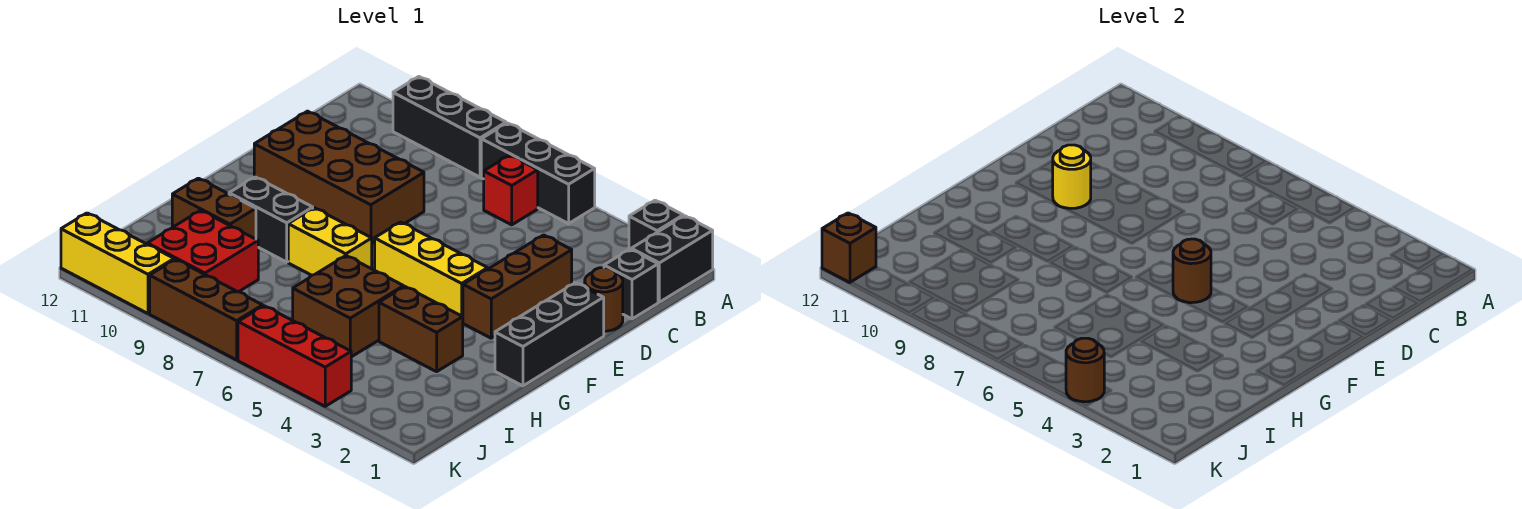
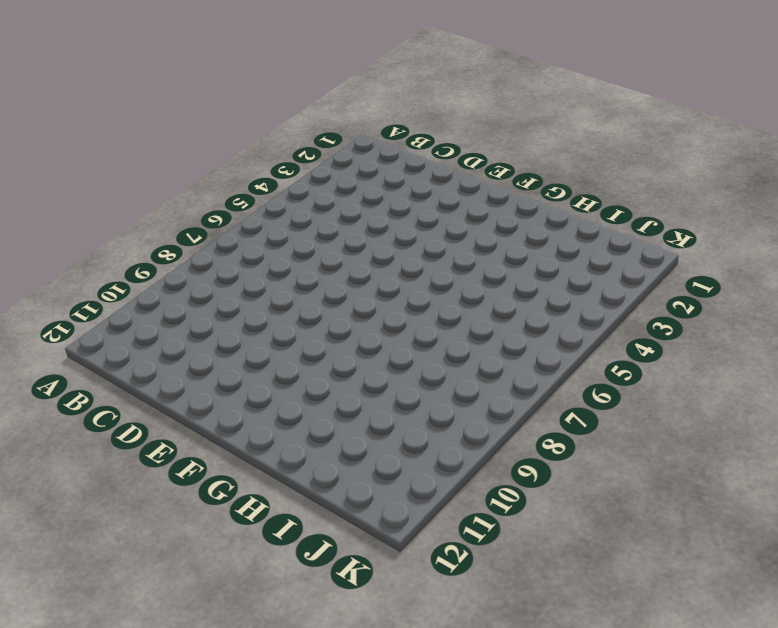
none -> black 1x2 brick [631,216,713,302]
none -> black 1x1 brick [629,200,683,249]
none -> black 1x3 brick [481,123,595,224]

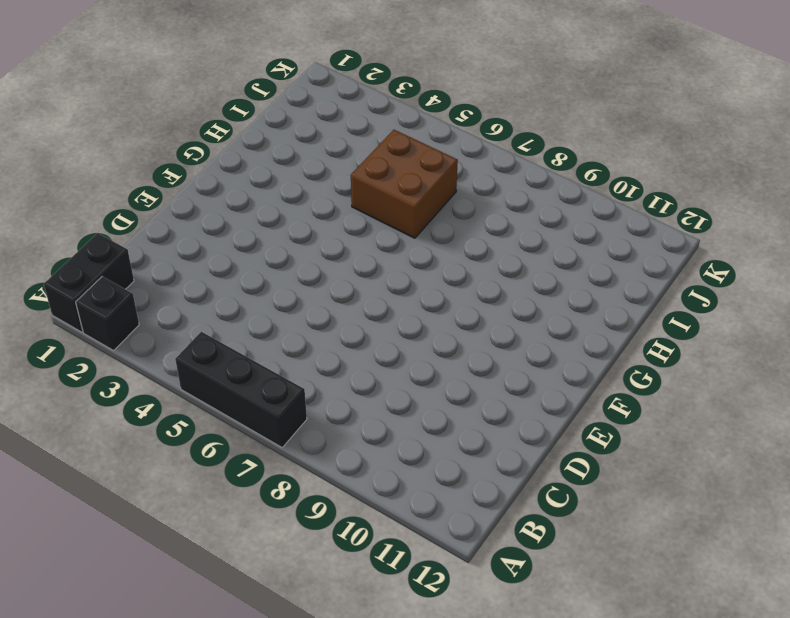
none -> black 1x3 brick [393,77,506,177]
none -> red 1x1 brick [484,155,538,225]
none -> black 1x1 brick [604,249,658,319]

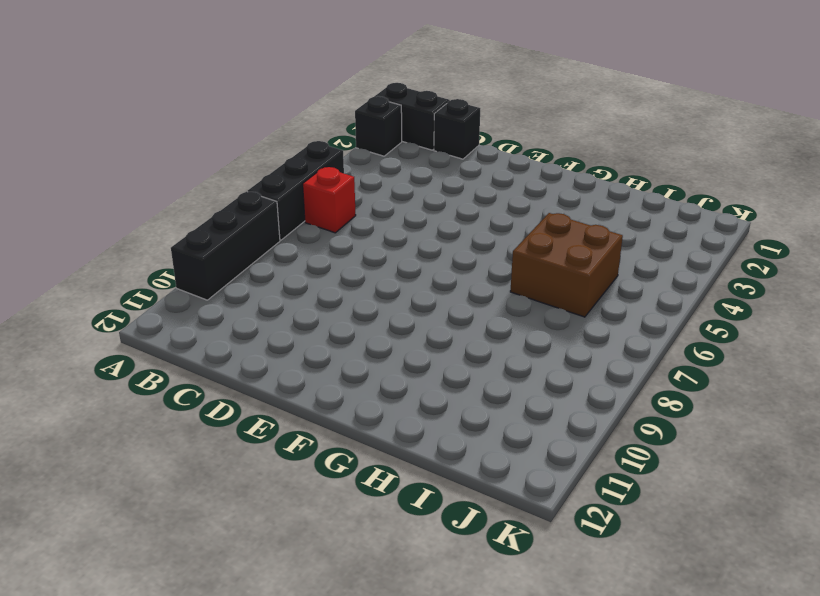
none -> brown 1x1 round brick [585,268,623,331]
none -> brown 1x3 brick [463,235,572,338]
none -> brown 2x4 brick [254,111,424,243]

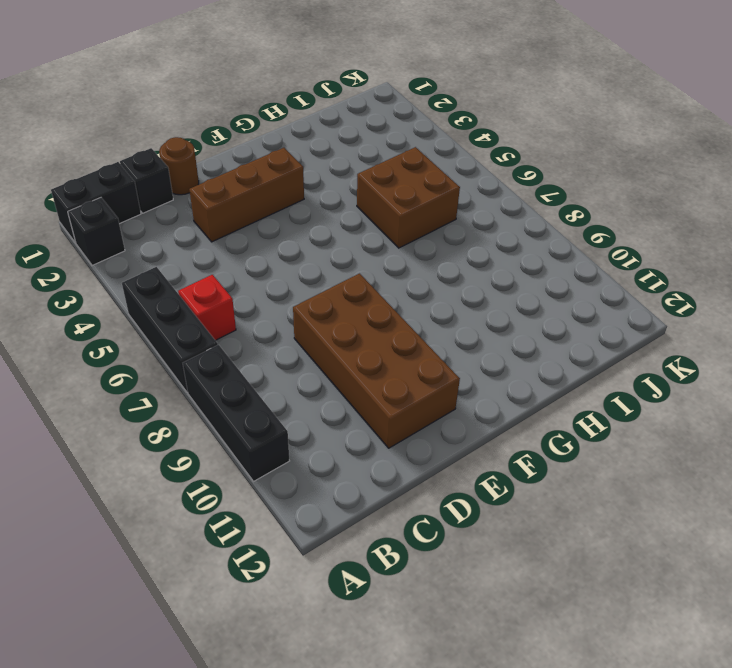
none -> black 1x3 brick [495,283,604,386]
none -> yellow 1x3 brick [375,222,488,317]
none -> yellow 1x2 brick [288,208,372,275]

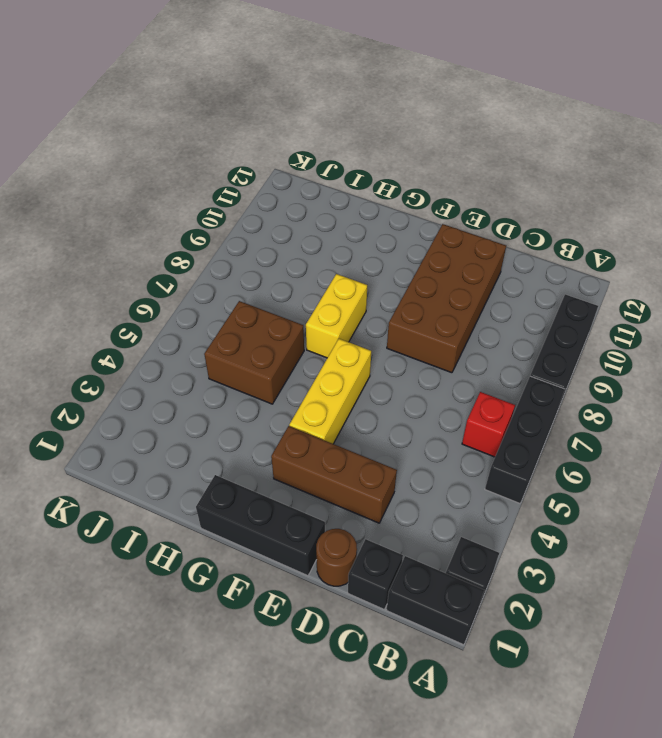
none -> black 1x2 brick [229,177,313,262]
none -> brown 1x2 brick [379,287,463,372]
none -> brown 1x2 brick [172,178,256,239]

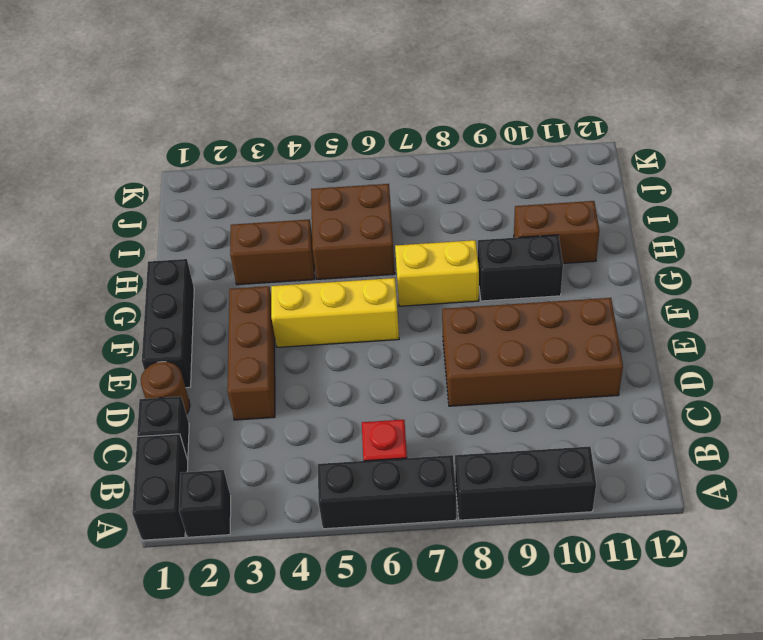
none -> red 2x2 brick [147,210,258,292]
none -> red 1x3 brick [238,306,351,406]
none -> brown 1x3 brick [150,259,263,360]

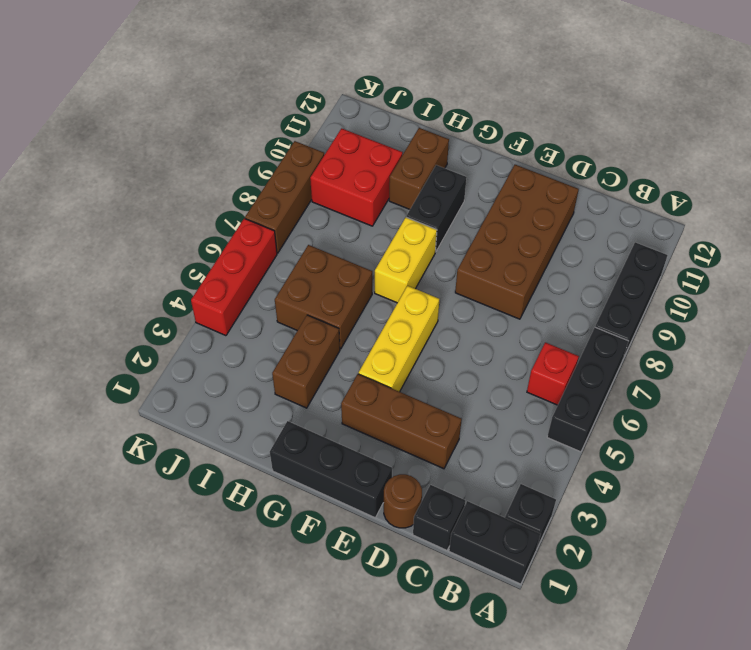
none -> yellow 1x3 brick [61,213,174,314]
none -> yellow 1x1 round brick [1053,145,1091,208]
none -> brown 1x1 round brick [1173,239,1211,303]

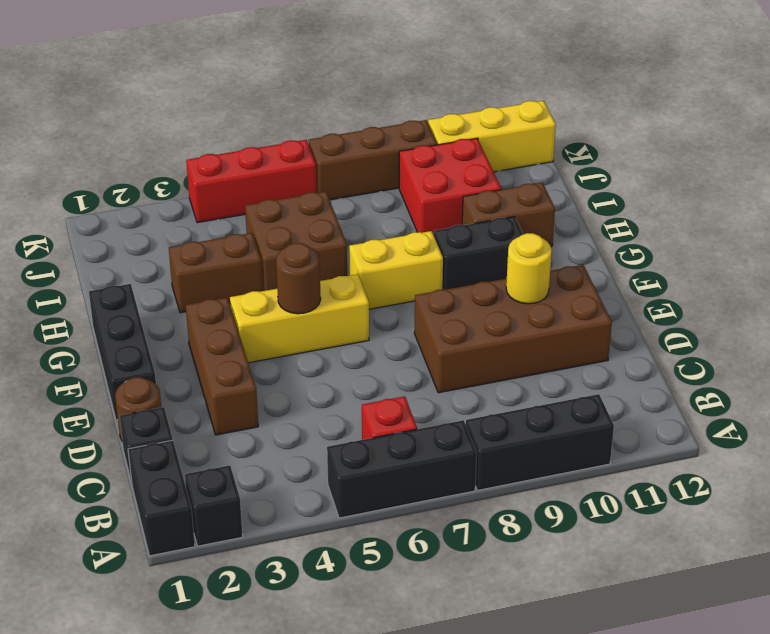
none -> brown 1x1 round brick [1066,338,1104,402]
none -> brown 1x1 brick [822,213,876,283]

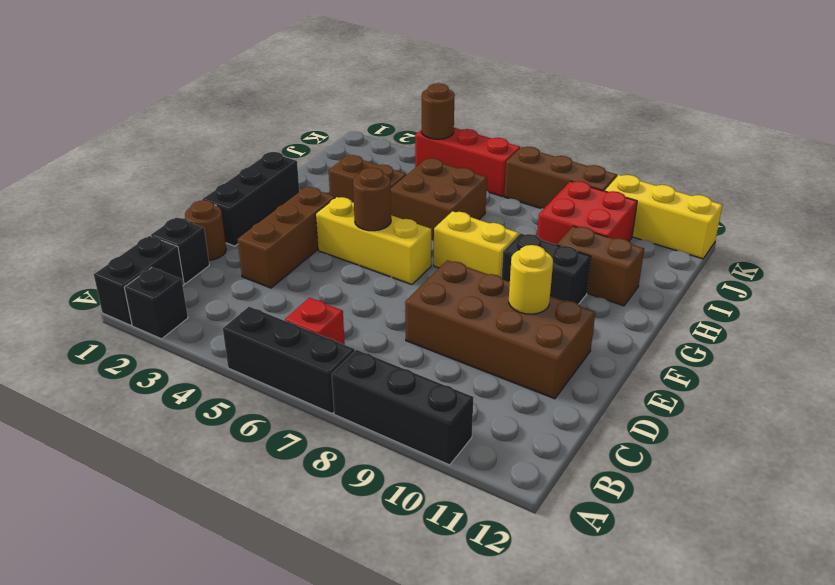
none -> brown 1x1 brick [822,213,876,283]

